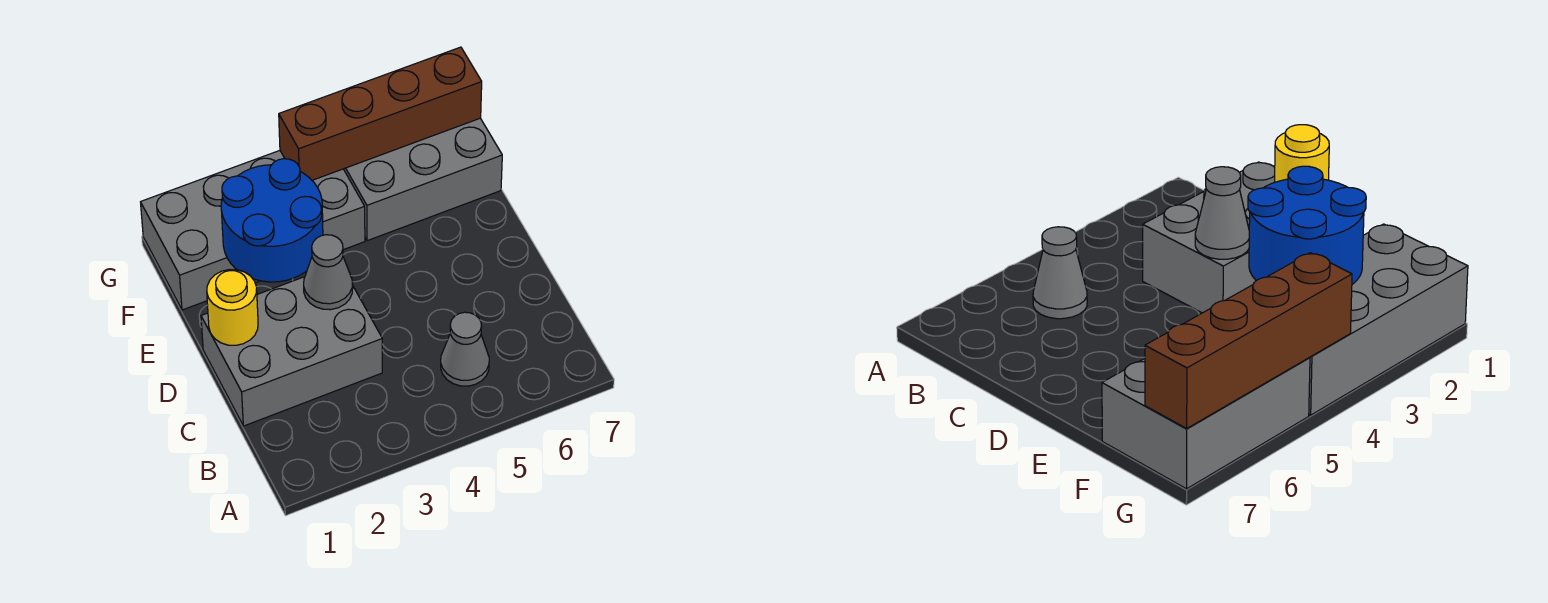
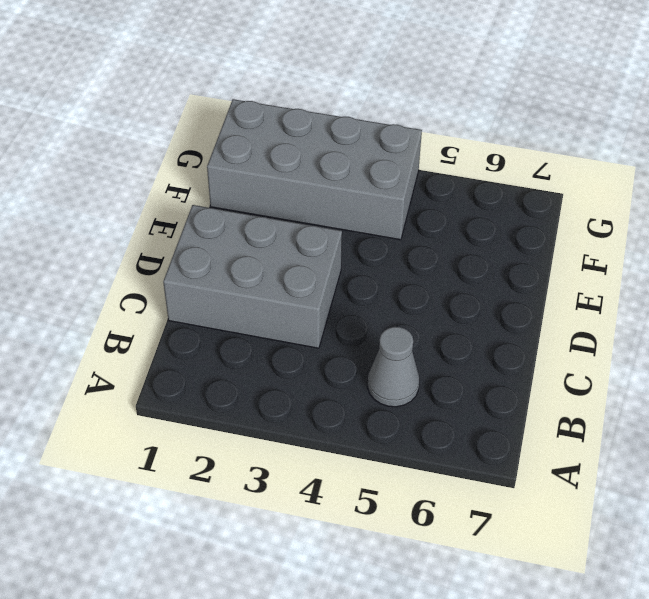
none -> grey 2x3 brick [344,118,502,241]
none -> yellow 1x1 round brick [207,270,258,345]

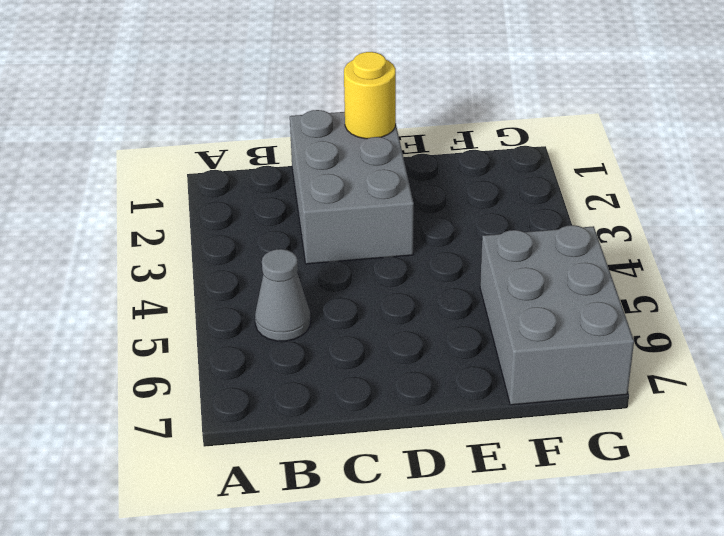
none -> grey 2x4 brick [141,151,365,310]
none -> grey 1x1 cone [304,235,353,310]

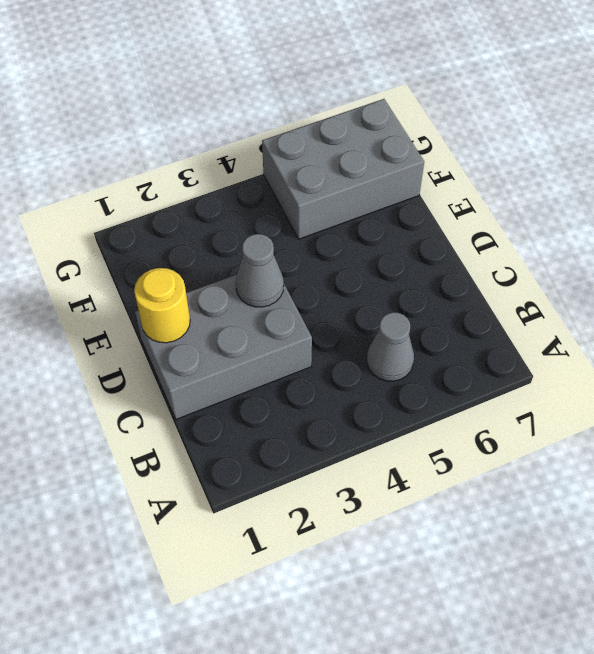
none -> grey 2x4 brick [141,151,365,310]
none -> blue 2x2 round brick [221,159,323,282]

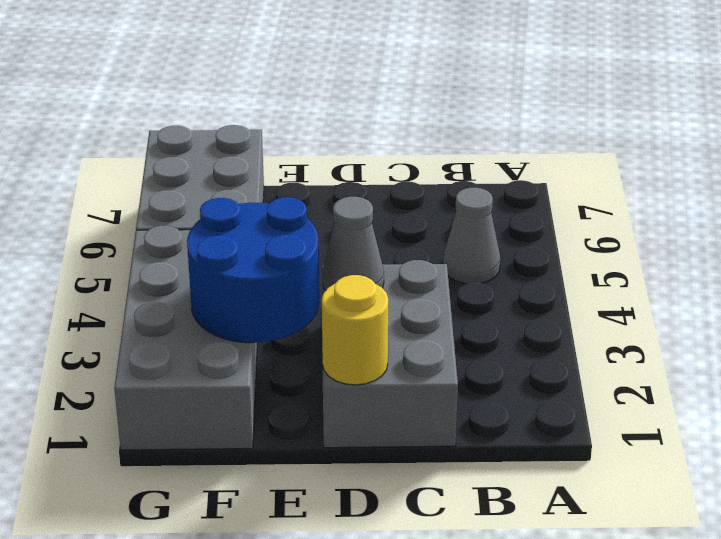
none -> brown 1x4 brick [279,47,482,180]

